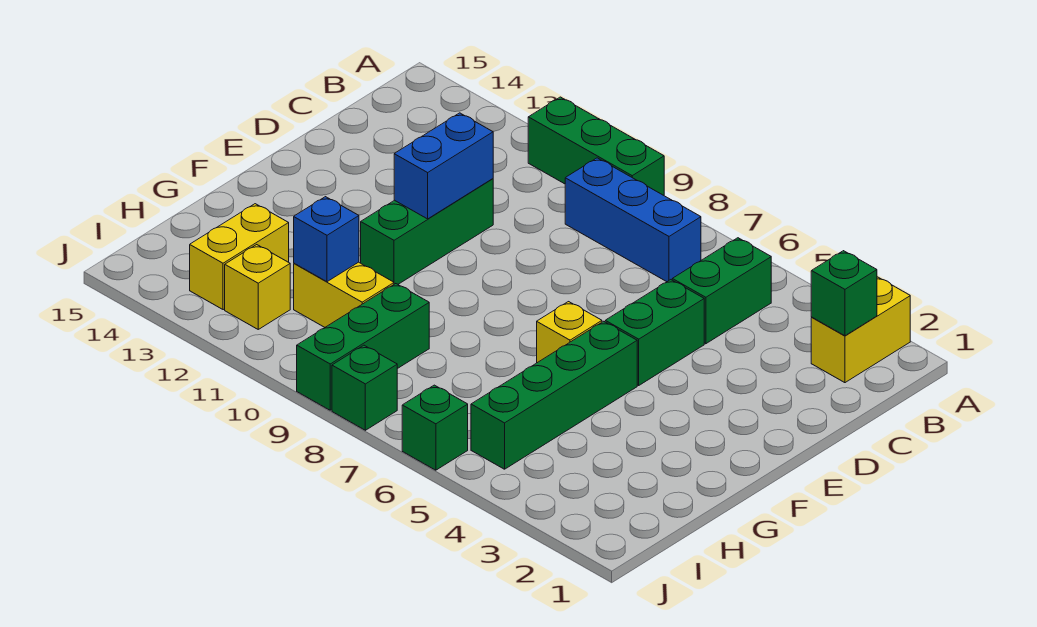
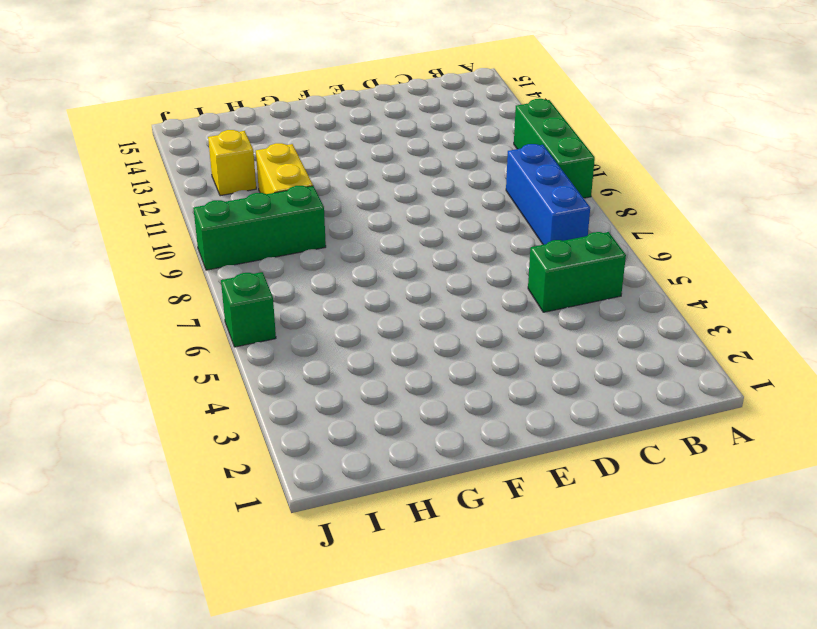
none -> yellow 1x2 brick [811,277,910,383]
none -> green 1x2 brick [605,280,704,385]
none -> green 1x3 brick [361,179,493,284]

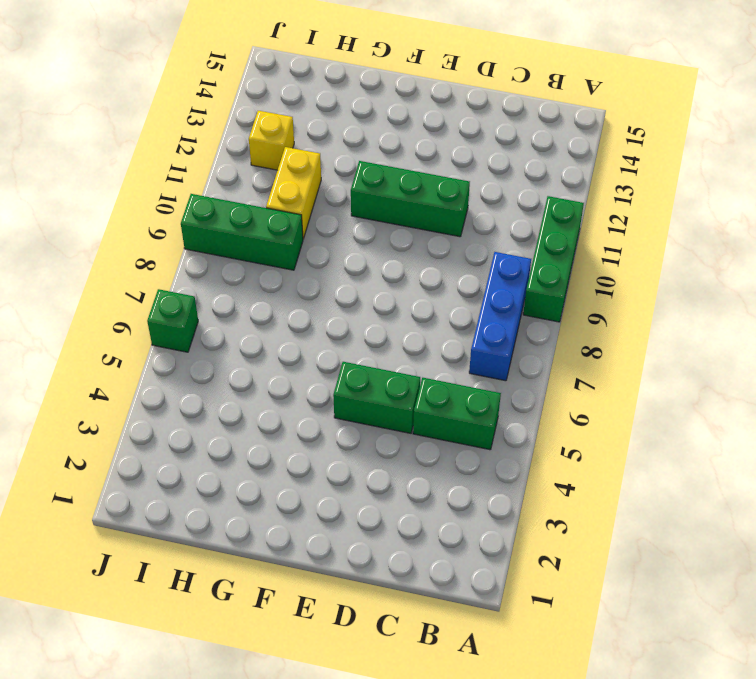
none -> yellow 1x2 brick [811,277,910,383]
none -> green 1x4 brick [471,321,637,469]
none -> yellow 1x1 brick [537,302,602,363]

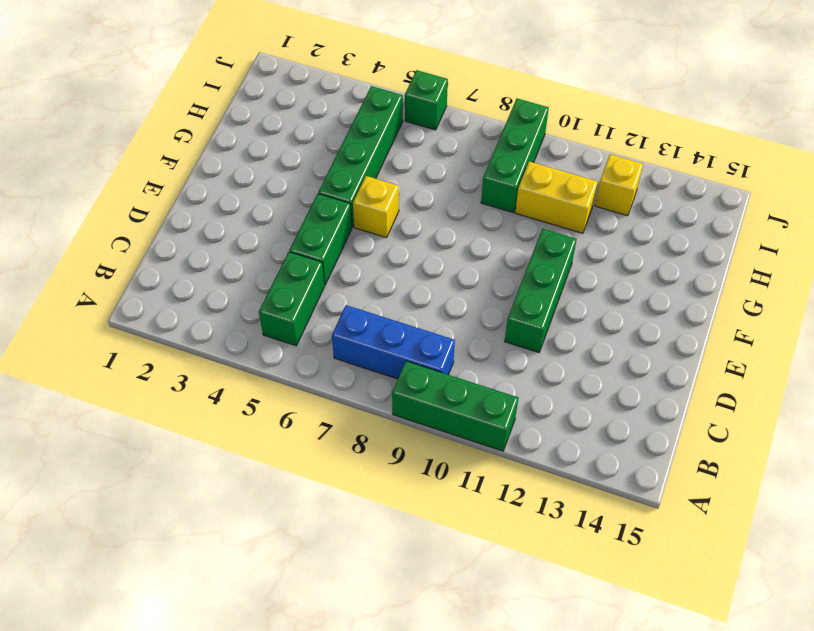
none -> yellow 1x2 brick [811,277,910,383]
none -> yellow 1x2 brick [190,204,289,310]
none -> green 1x1 brick [332,345,397,430]

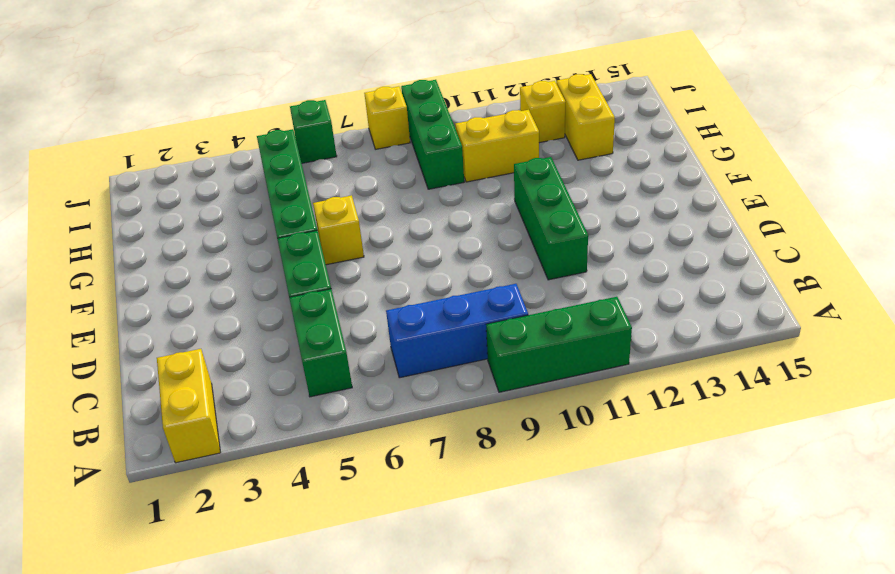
yellow 1x1 brick [364,86,410,149] -> green 1x1 brick [332,345,397,430]
none -> green 1x1 brick [811,251,877,336]
none -> blue 1x2 brick [394,113,493,219]
none -> blue 1x1 brick [294,197,359,282]

